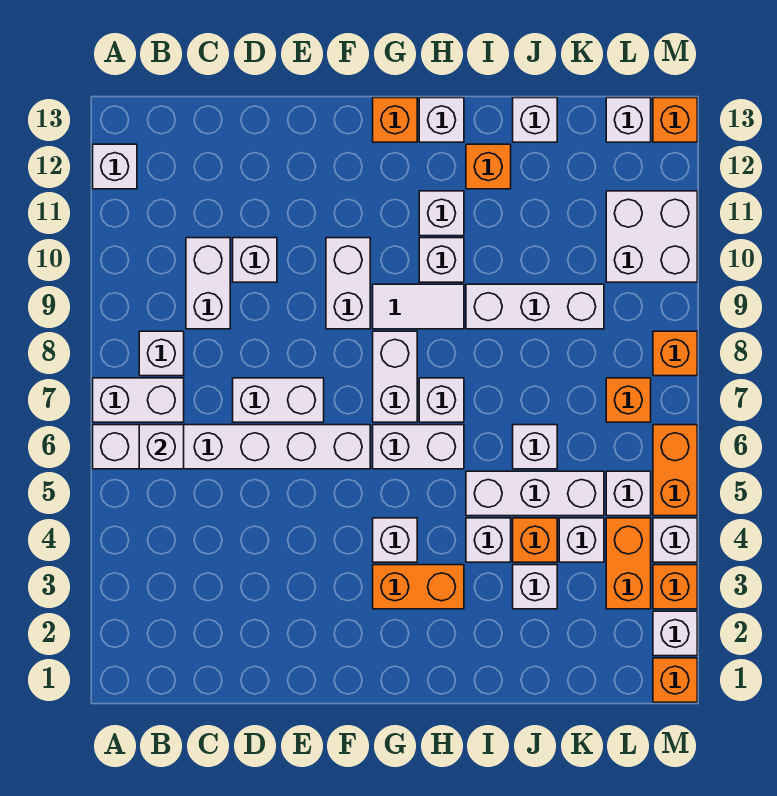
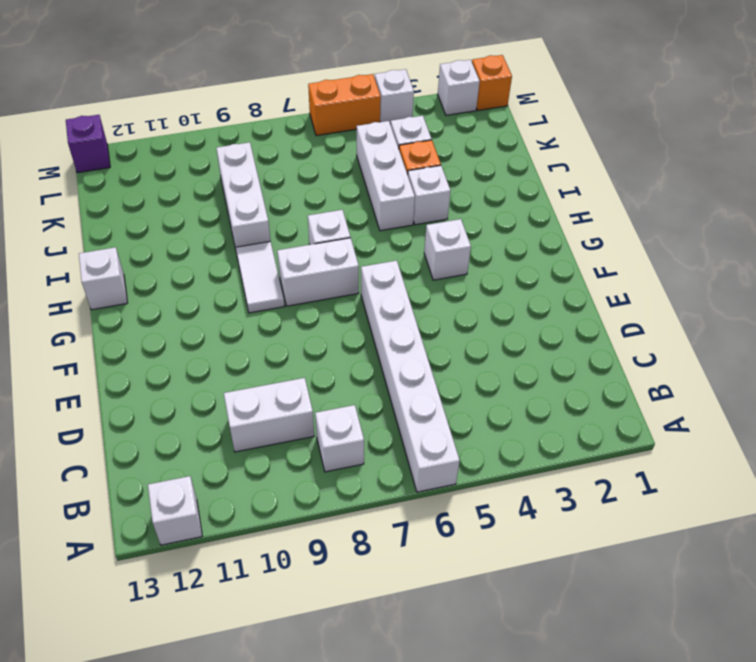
purple 1x1 brick [66,115,110,173] -> orange 1x1 brick [653,98,697,142]
none -> white 1x2 brick [93,378,184,422]
none -> white 1x2 brick [233,378,324,422]
none -> white 1x1 brick [233,238,277,282]
none -> white 1x2 brick [326,238,370,329]

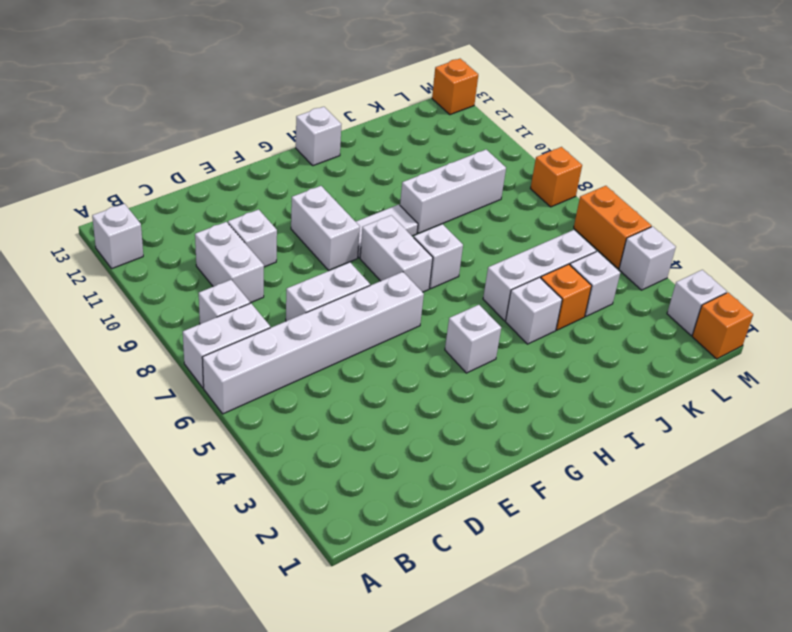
none -> orange 1x2 brick [373,565,464,609]
none -> white 1x2 brick [373,425,464,469]
none -> orange 1x1 brick [373,98,417,142]
none -> white 1x1 brick [419,238,464,282]

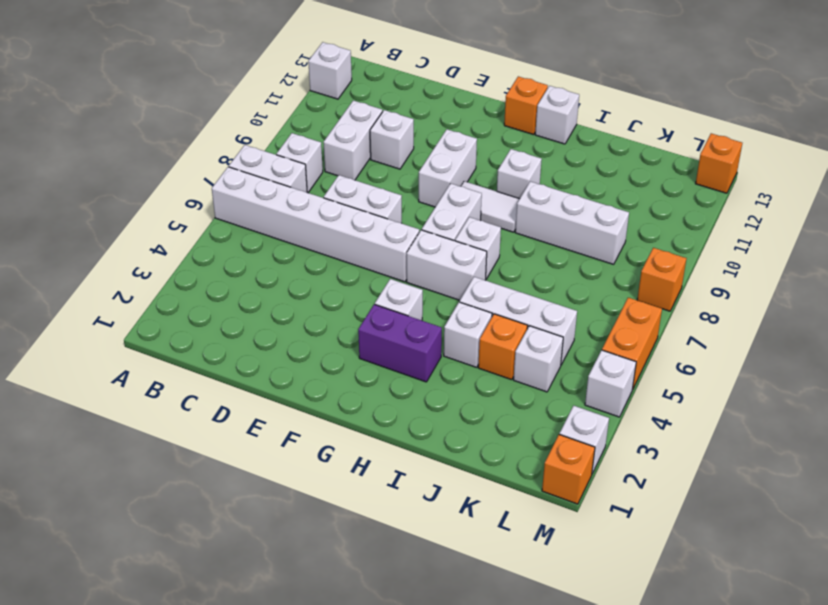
purple 1x2 brick [358,304,442,382] -> orange 1x2 brick [373,565,464,609]
none -> white 1x1 brick [419,191,464,236]
none -> orange 1x1 brick [466,144,511,189]
none -> white 1x1 brick [513,565,557,609]
none -> white 1x1 brick [513,425,557,469]

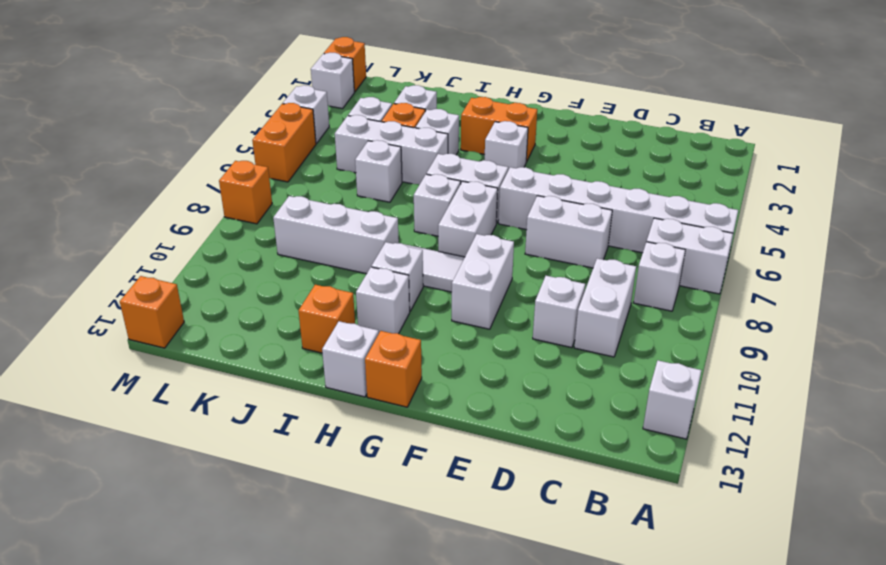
none -> white 1x1 brick [513,98,557,142]
none -> orange 1x2 brick [606,518,651,609]
none -> white 1x1 brick [606,471,651,516]
none -> orange 1x1 brick [606,378,651,422]

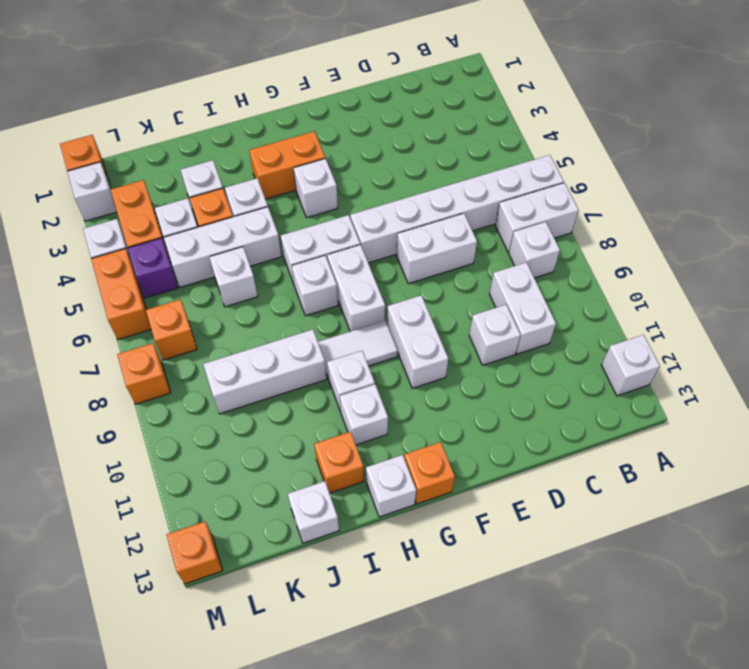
purple 1x1 brick [128,238,178,298] -> white 1x1 brick [606,471,651,516]
none -> white 2x2 brick [606,191,697,282]
none -> white 1x1 brick [606,98,651,142]
none -> orange 1x1 brick [653,565,697,609]
none -> white 1x1 brick [139,425,184,469]

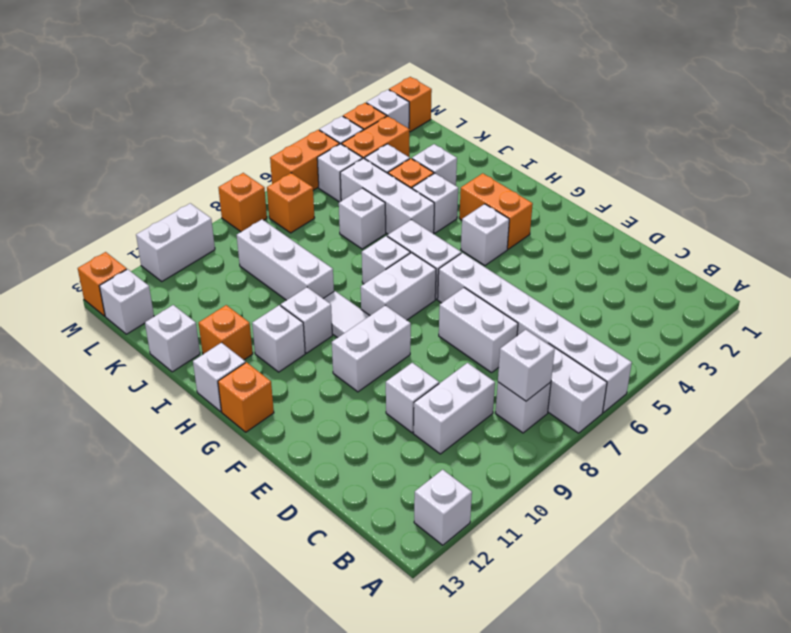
white 1x1 brick [498,330,555,401] -> white 1x1 brick moved to [139,425,184,469]
white 1x2 brick [136,203,215,281] -> white 2x2 brick [606,191,697,282]

